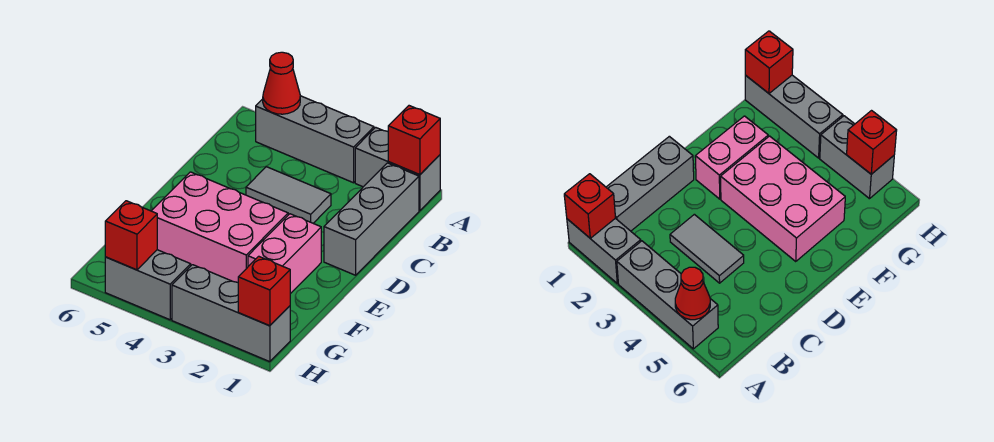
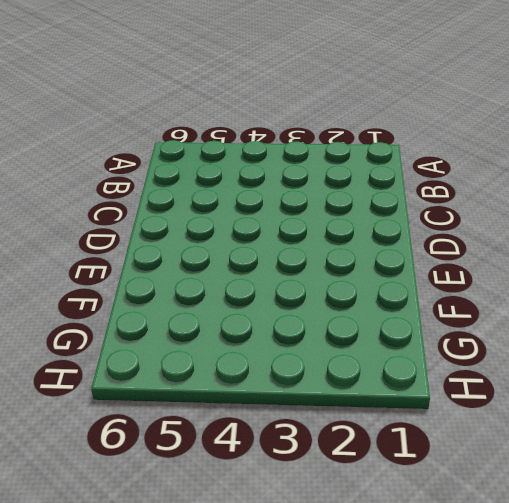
none -> grey 1x2 brick [355,127,440,211]
none -> grey 1x3 brick [256,96,374,183]
none -> grey 1x3 brick [324,163,419,275]

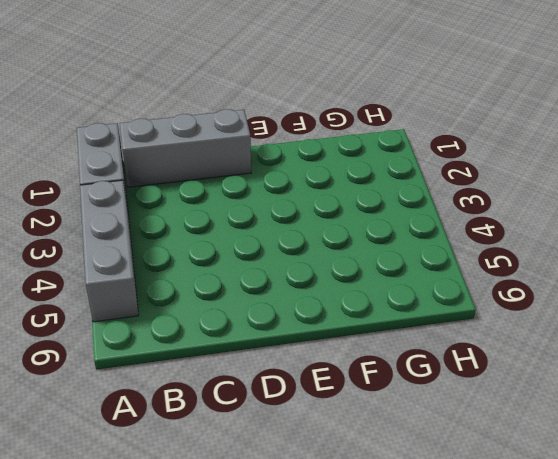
none -> grey 1x2 tile [246,167,331,223]
none -> pink 1x2 brick [248,214,321,294]
none -> pink 2x3 brick [152,172,288,282]

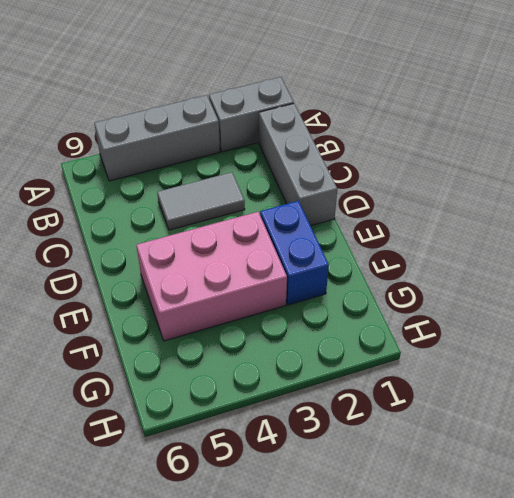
blue 1x2 brick [260,201,329,305] -> pink 1x2 brick [248,214,321,294]
none -> grey 1x3 brick [172,265,290,362]
none -> grey 1x2 brick [105,250,191,320]
none -> red 1x1 brick [388,106,440,175]

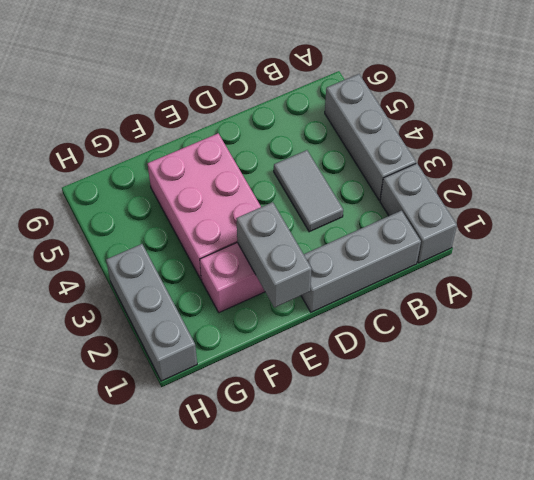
grey 1x2 brick [236,202,312,307] -> grey 1x2 brick moved to [105,250,191,320]
none -> red 1x1 brick [388,106,440,175]
none -> red 1x1 cone [263,52,300,114]
none -> red 1x1 brick [238,256,290,326]

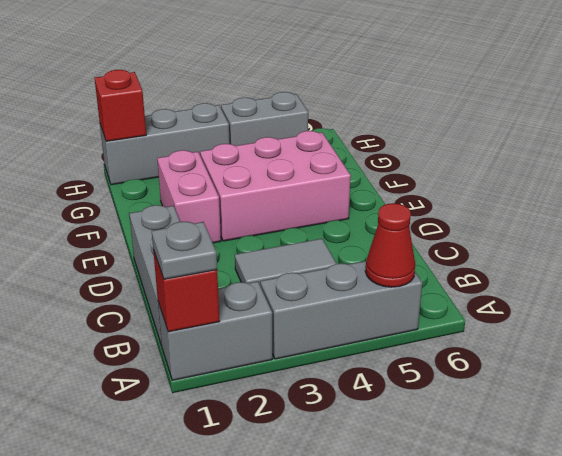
grey 1x1 plate [152,222,217,279] -> none
none -> red 1x1 brick [105,201,157,270]

